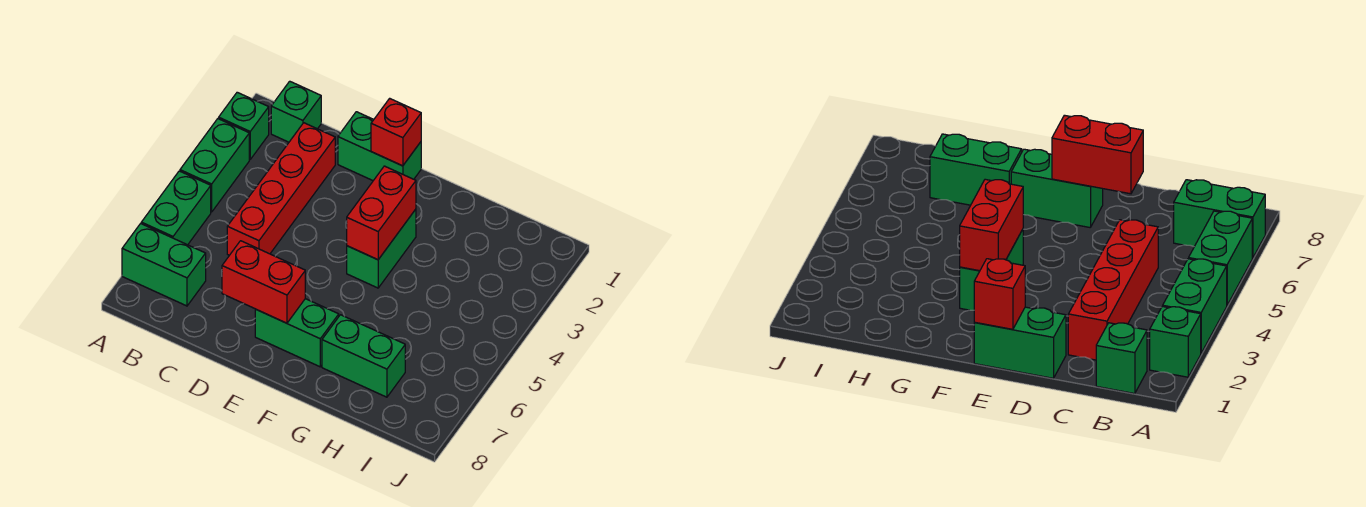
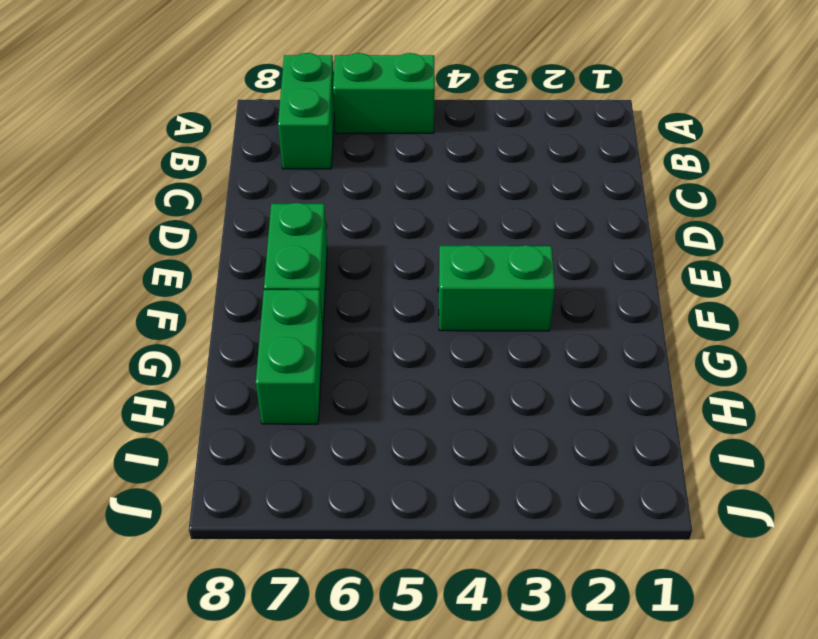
none -> green 1x1 brick [219,92,269,159]
none -> green 1x2 brick [180,119,249,212]
none -> green 1x1 brick [271,81,321,142]

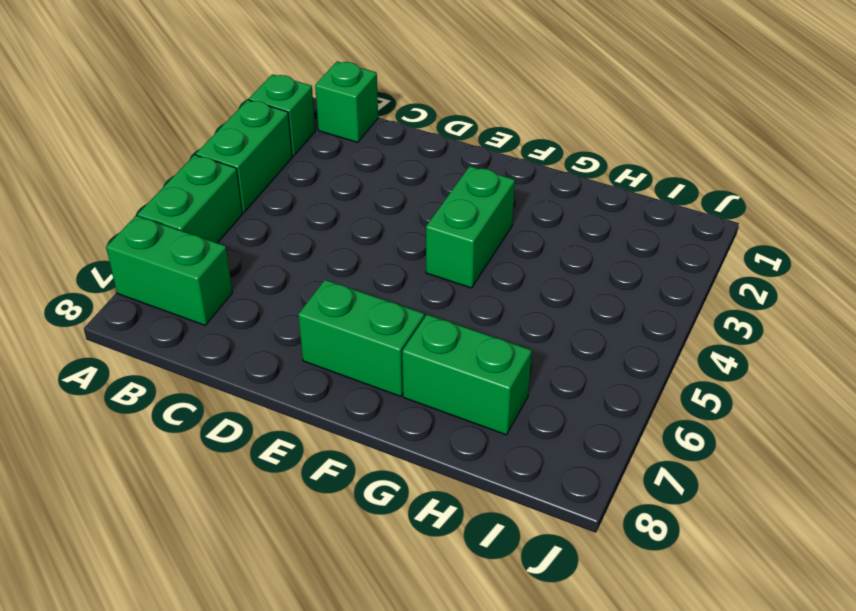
none -> red 1x4 brick [227,123,335,255]
none -> green 1x2 brick [338,112,421,181]
none -> red 1x2 brick [222,241,305,323]

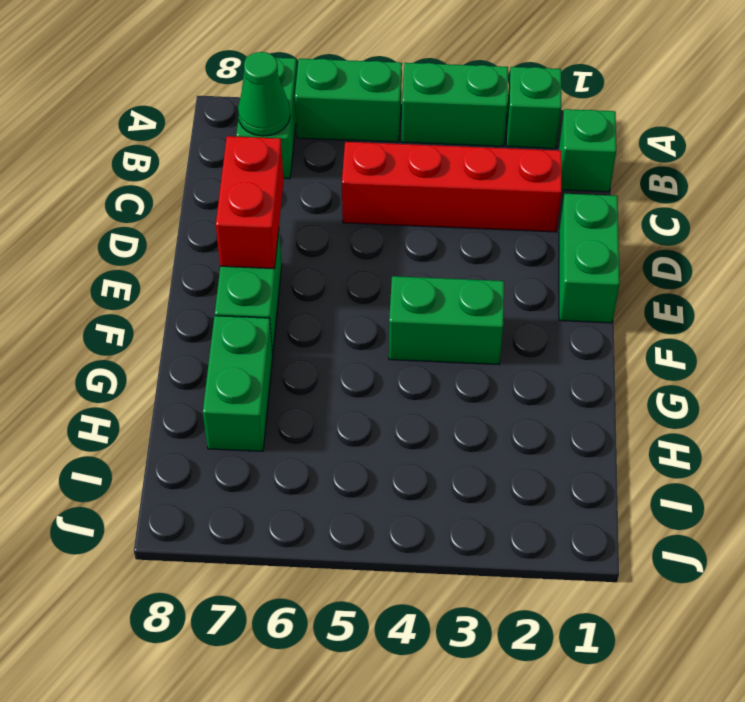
green 1x1 cone [238,52,290,136] -> none
none -> red 1x1 brick [371,98,421,166]
none -> red 1x2 brick [347,166,416,260]

